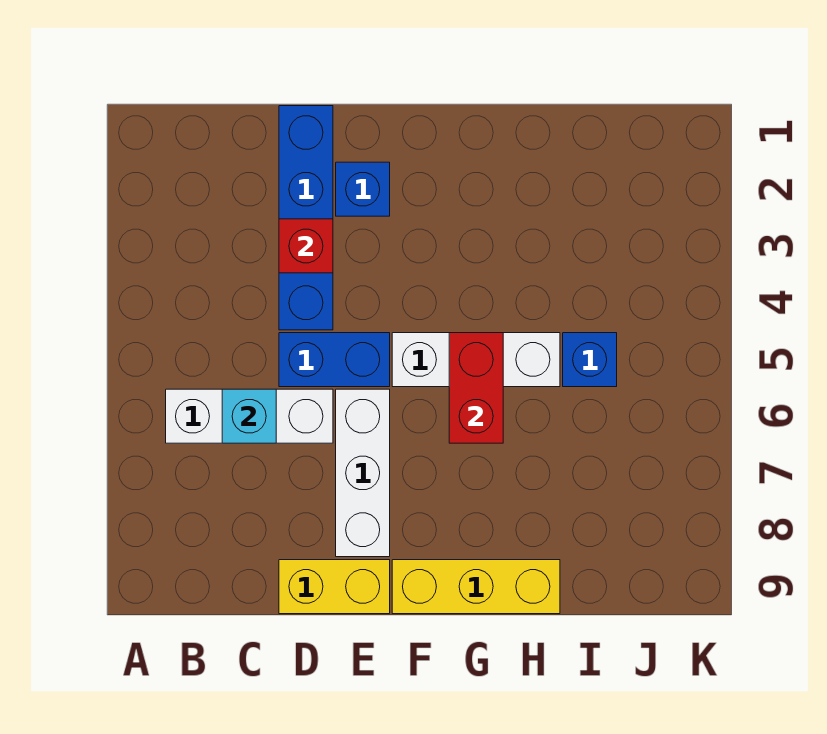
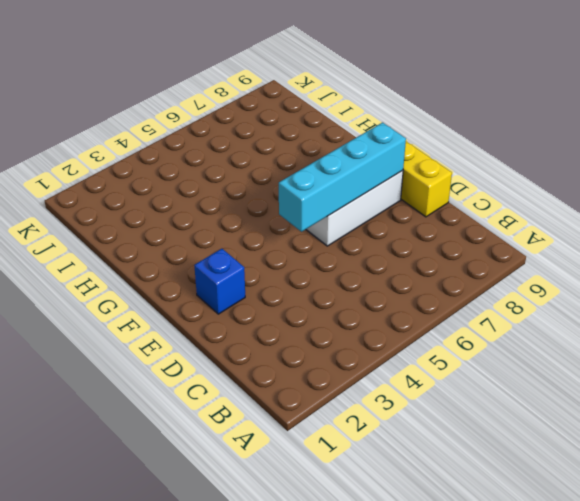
cyan 1x4 brick [279,123,406,232] -> none
none -> white 1x3 brick [166,389,333,443]
none -> blue 1x4 brick [279,106,333,330]
none -> blue 1x2 brick [279,333,390,387]

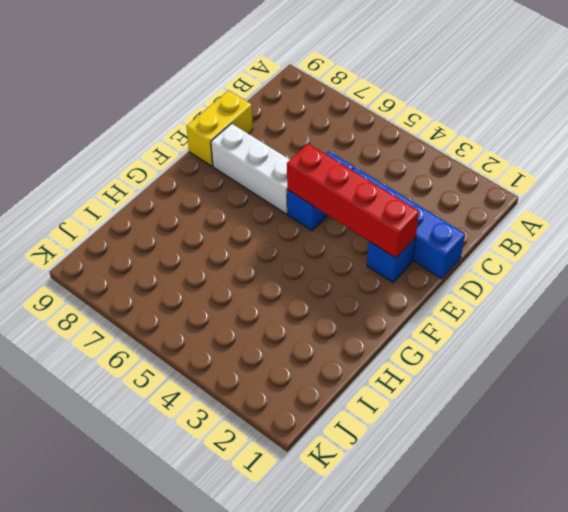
red 1x4 brick [287,144,419,258] -> none
none -> white 1x3 brick [166,389,333,443]
none -> white 1x3 brick [392,333,560,387]
none -> yellow 1x3 brick [392,560,560,614]

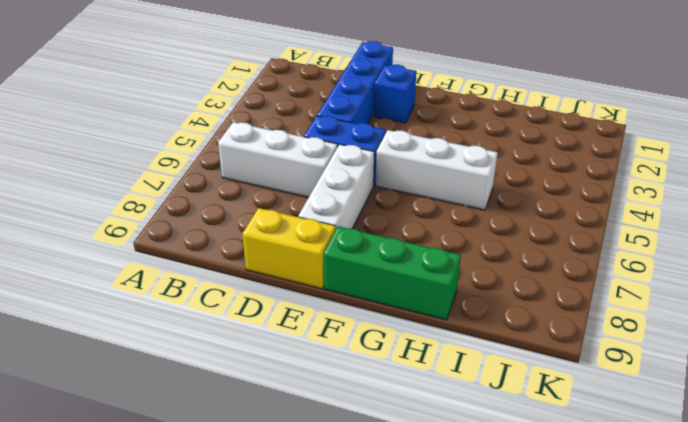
green 1x3 brick [324,226,461,320] -> yellow 1x3 brick [392,560,560,614]
none -> blue 1x1 brick [563,333,617,387]
none -> cyan 1x1 brick [222,389,276,443]
none -> red 1x1 brick [279,219,333,273]

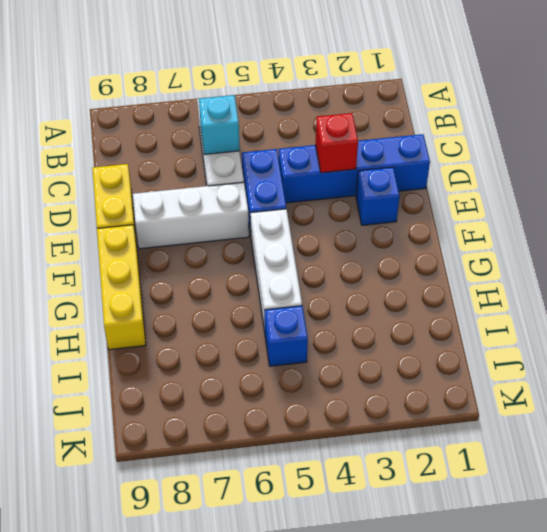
none -> red 1x2 brick [449,333,503,443]

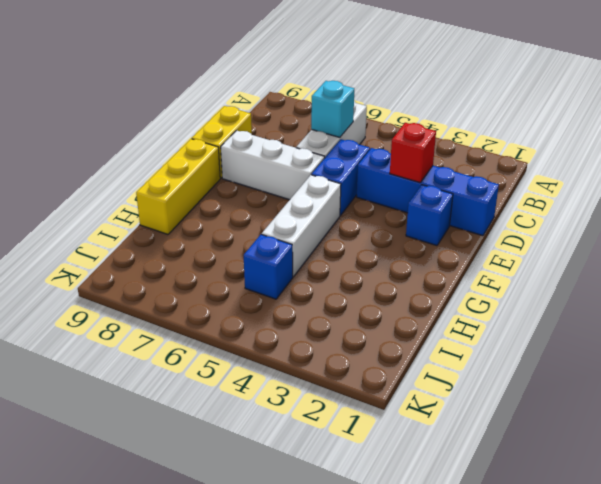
none -> red 1x2 brick [449,333,503,443]

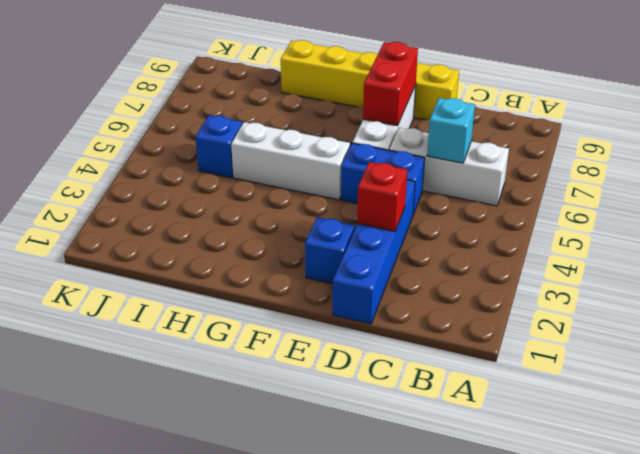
red 1x2 brick [363,42,418,126] -> red 1x2 brick moved to [449,333,503,443]

